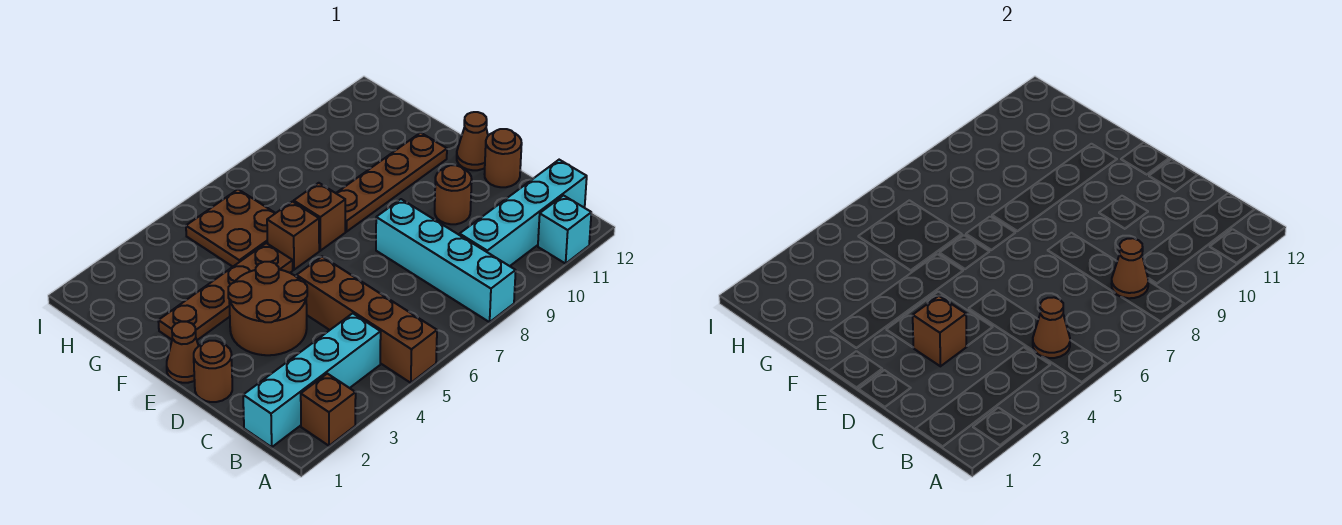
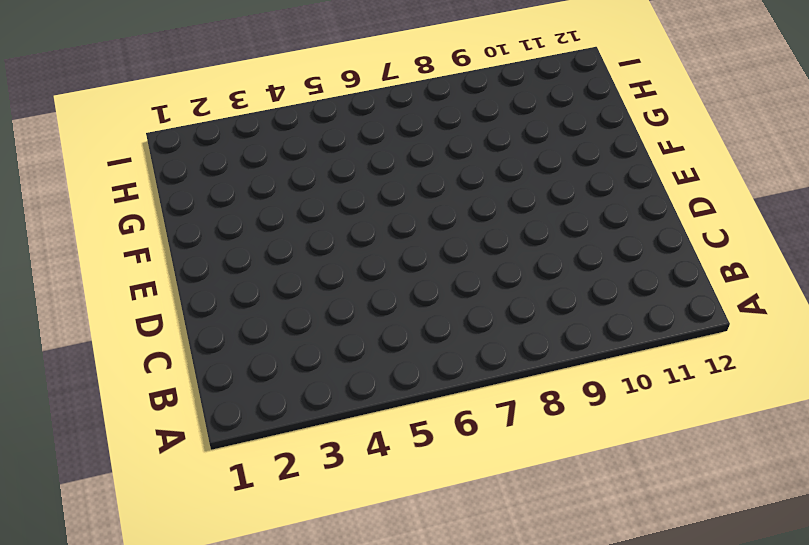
none -> brown 1x1 brick [301,374,356,446]
none -> brown 1x4 brick [296,257,437,383]
none -> cyan 1x4 brick [376,199,516,322]

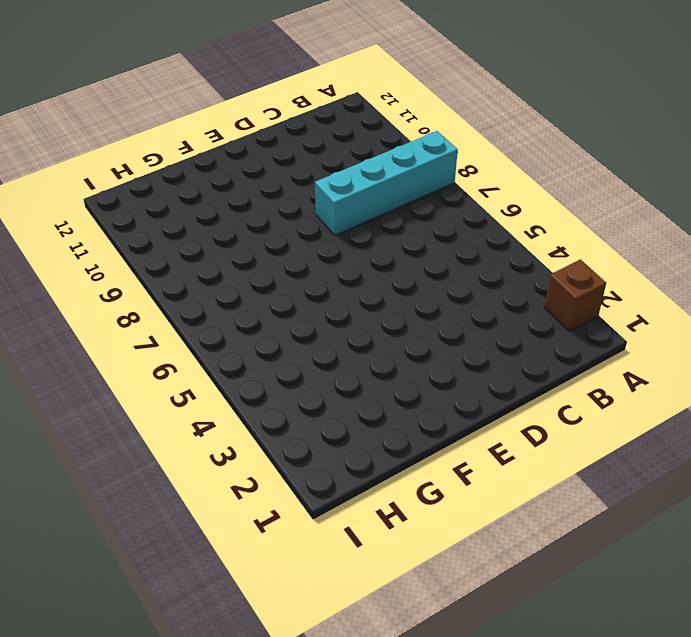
none -> brown 1x4 brick [296,257,437,383]
none -> cyan 1x1 brick [538,196,591,264]
none -> cyan 1x4 brick [243,313,381,447]

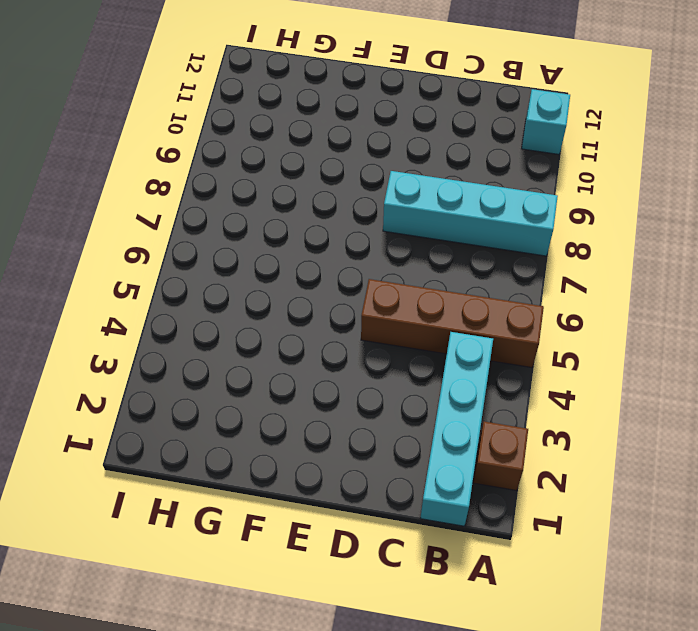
none -> cyan 1x4 brick [460,160,587,266]
none -> brown 1x1 round brick [194,341,232,402]
none -> brown 2x2 round brick [228,262,307,355]

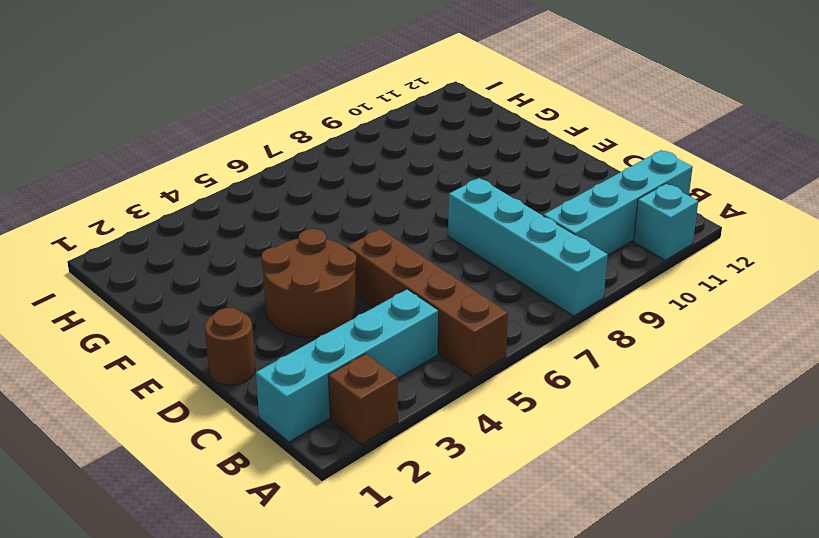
none -> brown 1x1 round brick [435,165,472,224]
none -> brown 1x1 round brick [485,129,522,187]
none -> brown 1x1 cone [167,322,198,383]

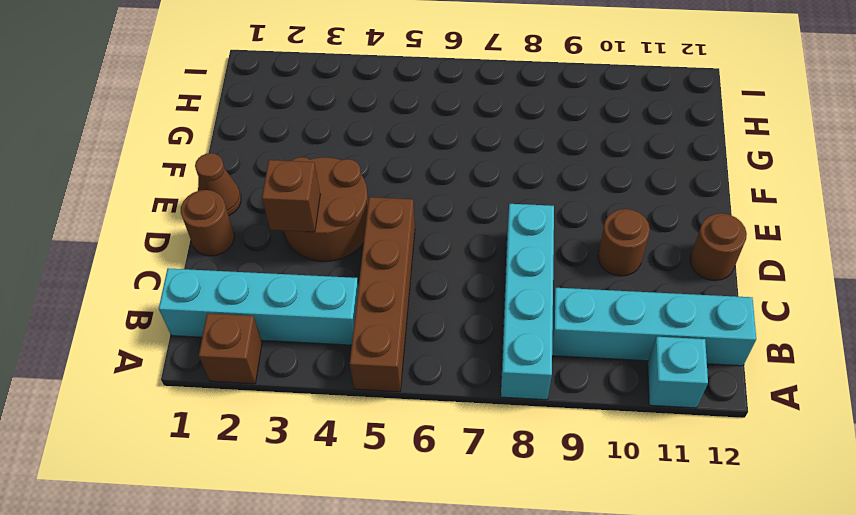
none -> brown 1x1 cone [457,112,488,170]
none -> brown 1x4 plate [158,243,293,340]
none -> brown 1x1 brick [267,202,319,270]

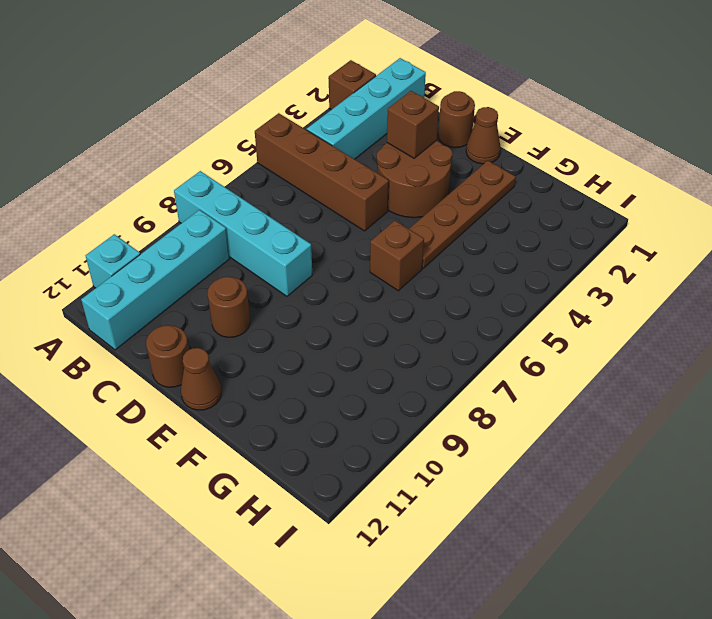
none -> brown 1x1 brick [294,183,345,251]
none -> brown 1x4 plate [336,133,447,232]
none -> brown 2x2 plate [186,189,275,267]

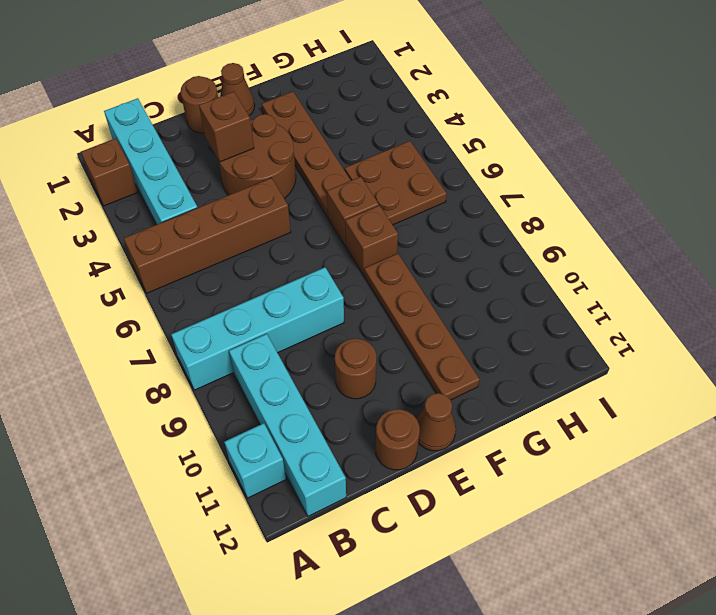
none -> brown 1x1 cone [1033,297,1070,358]
none -> brown 1x1 cone [1112,238,1148,298]

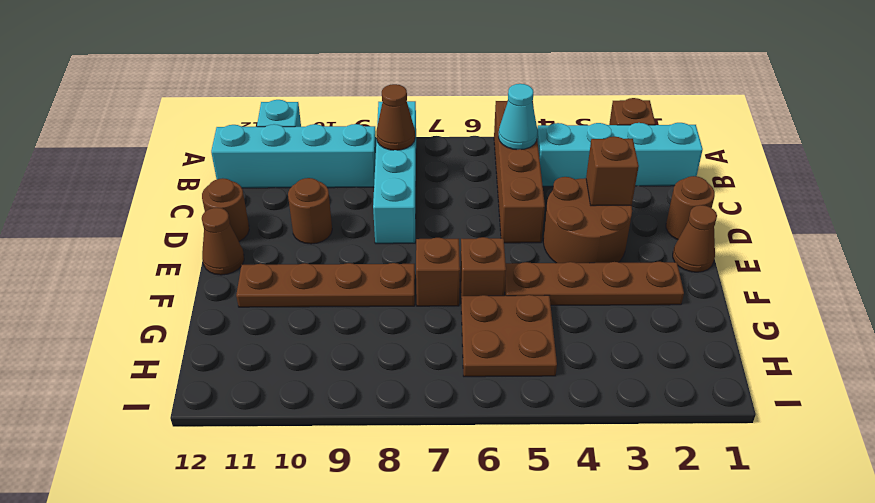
cyan 1x1 cone [498,84,538,150] -> brown 1x1 cone [1033,297,1070,358]

